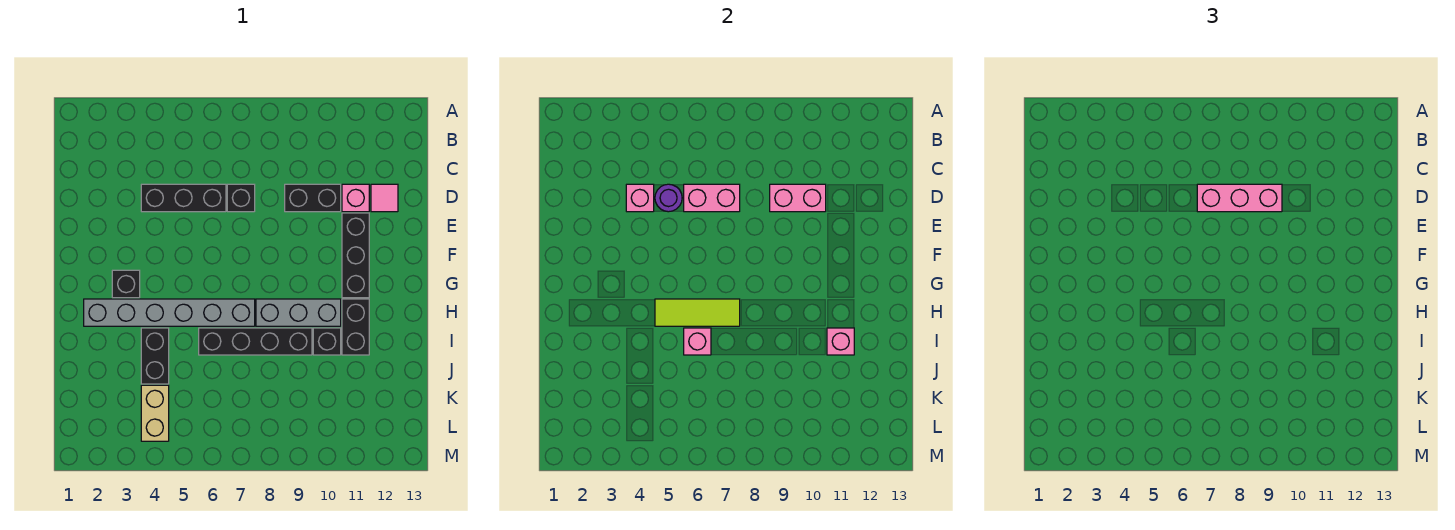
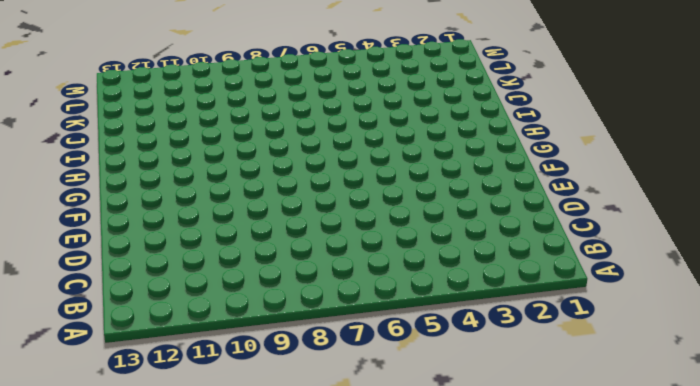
none -> black 1x3 brick [141,184,226,212]
none -> black 1x1 brick [227,184,255,212]
none -> black 1x2 brick [285,184,341,212]

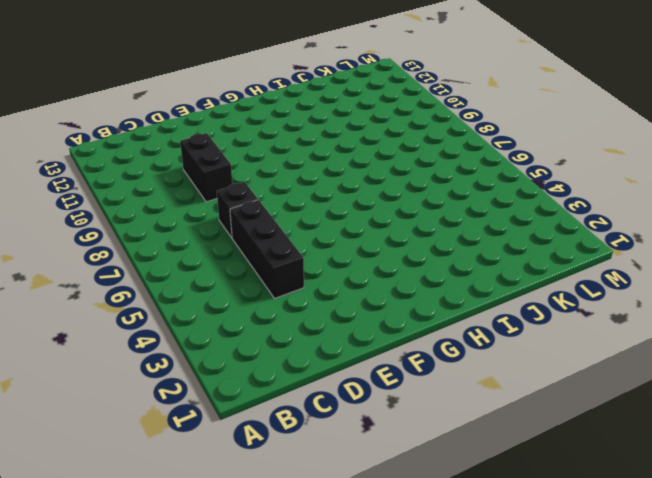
none -> pink 1x1 brick [342,184,369,212]
none -> pink 1x1 tile [371,184,398,212]
none -> black 1x3 brick [342,213,369,298]

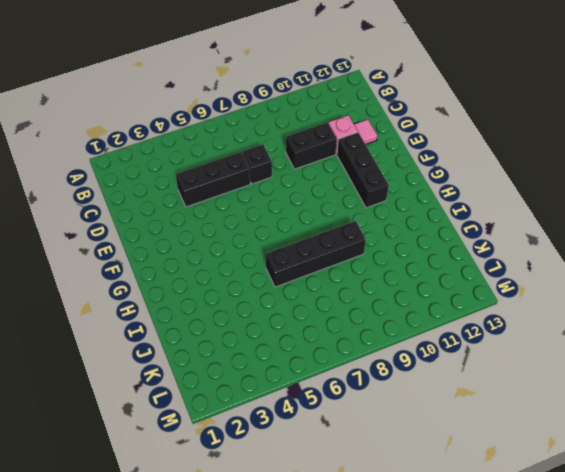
none -> black 1x1 brick [112,270,140,298]
none -> grey 1x6 brick [84,299,255,326]
none -> grey 1x3 brick [256,299,341,326]

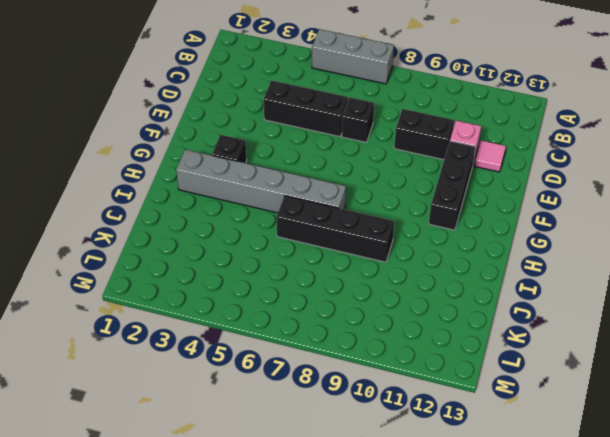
grey 1x3 brick [312,29,394,84] -> grey 1x3 brick moved to [256,299,341,326]
none -> black 1x2 brick [342,299,369,355]
none -> black 1x2 brick [141,328,169,384]
none -> black 1x1 brick [313,328,341,355]

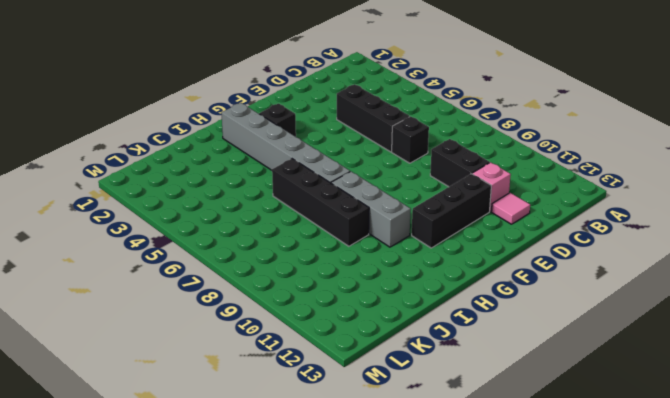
none -> black 1x2 brick [342,299,369,355]
none -> black 1x2 brick [141,328,169,384]
none -> black 1x1 brick [313,328,341,355]

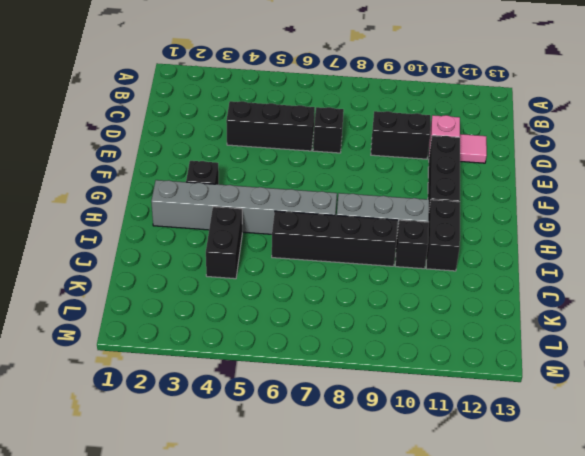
none -> tan 1x2 brick [141,385,169,441]
none -> pink 1x1 brick [626,184,654,212]
none -> purple 1x1 round brick [655,184,682,212]

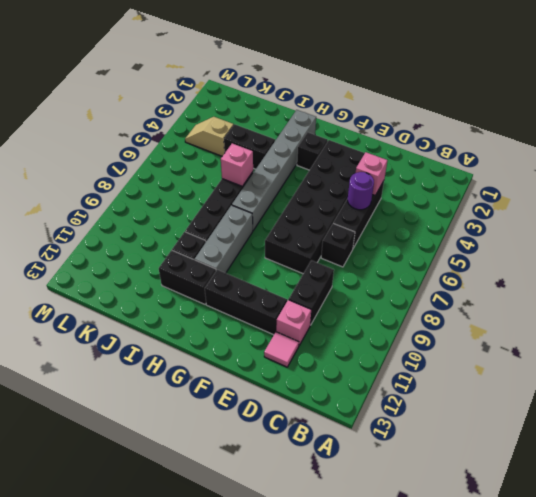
black 2x6 brick [265,140,365,274] -> none
tan 1x2 slope [185,117,234,156] -> tan 1x2 brick [141,385,169,441]
none -> pink 1x2 brick [684,184,740,212]
none -> pink 1x2 brick [770,184,826,212]
none -> lime 1x3 tile [655,299,740,326]

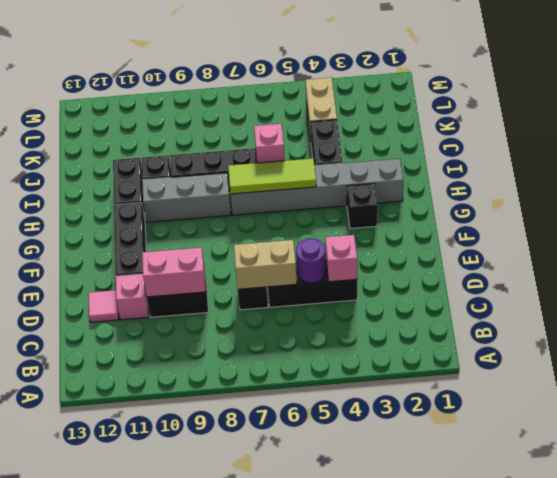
tan 1x2 brick [234,240,297,289] -> pink 1x2 brick [684,184,740,212]
none -> pink 1x1 brick [827,328,854,355]
none -> pink 1x3 brick [1197,184,1282,212]

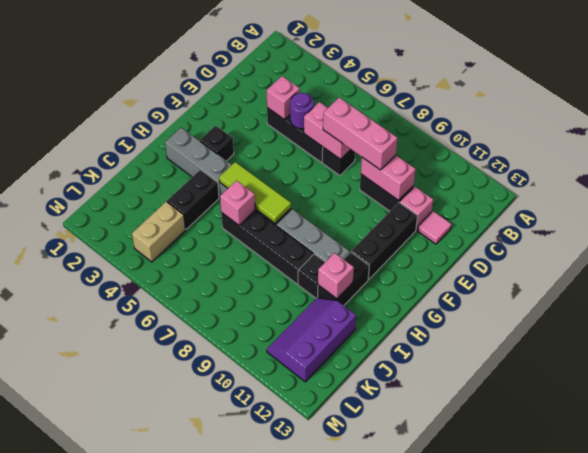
purple 2x3 slope [267,298,356,382] -> none

